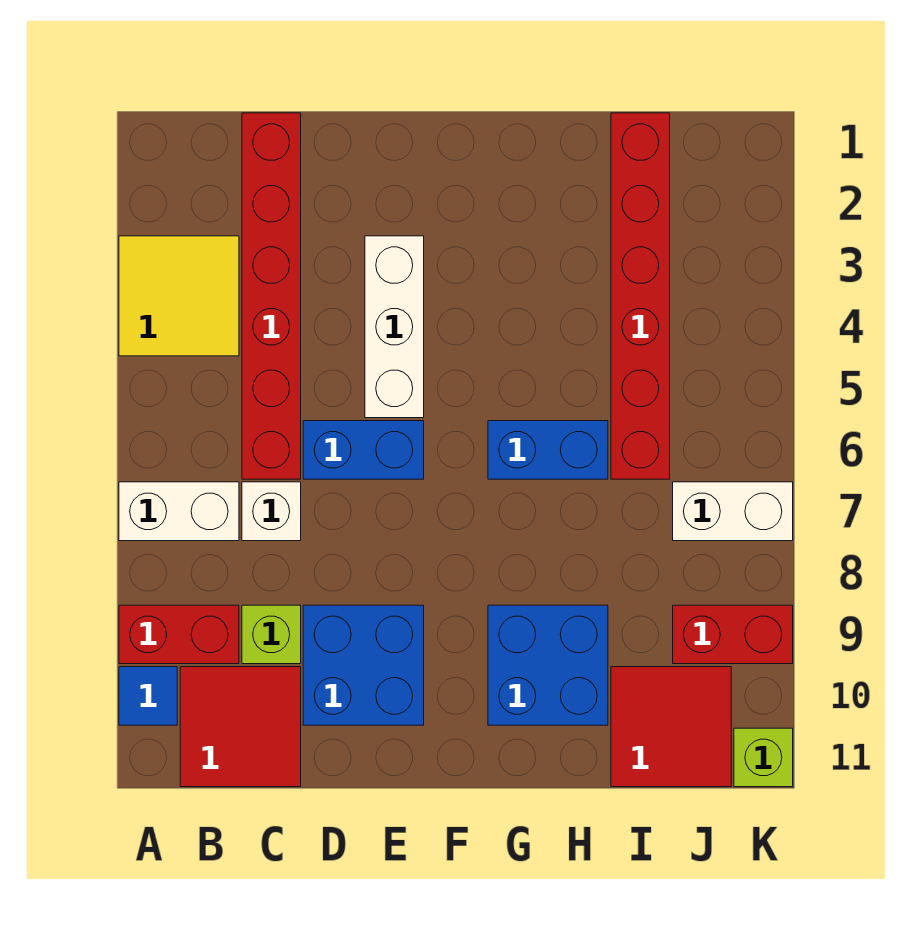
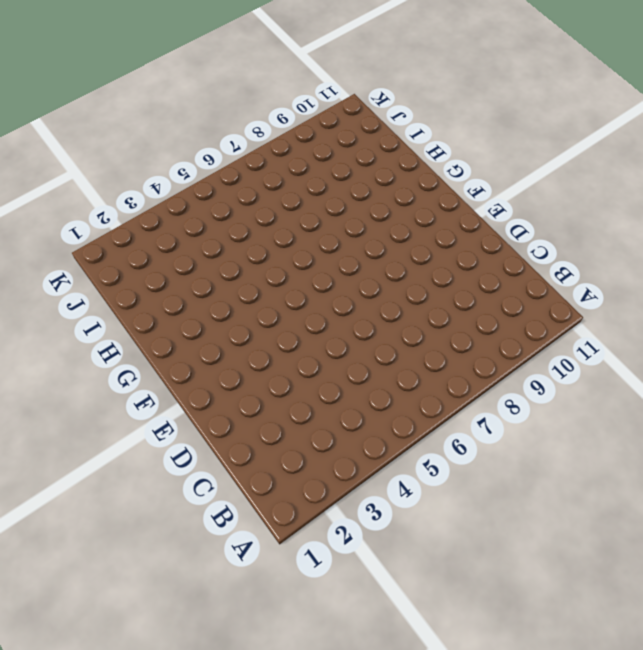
none -> yellow 2x2 tile [119,236,239,356]
none -> white 1x2 brick [119,482,239,541]
none -> red 1x2 brick [119,605,239,664]

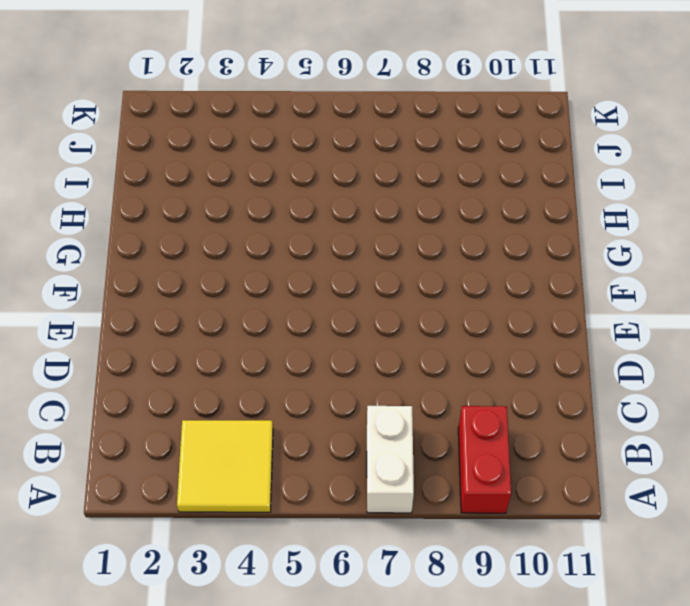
none -> blue 1x1 tile [119,667,177,725]
none -> red 2x2 tile [180,667,301,787]
none -> red 1x6 brick [242,113,301,479]

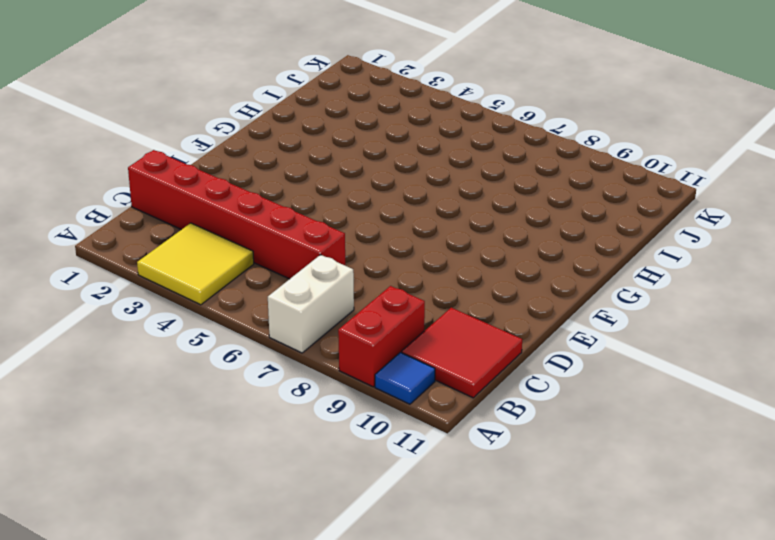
none -> white 1x1 brick [242,482,301,541]
none -> lime 1x1 brick [242,605,301,664]
none -> blue 1x2 brick [303,421,424,479]

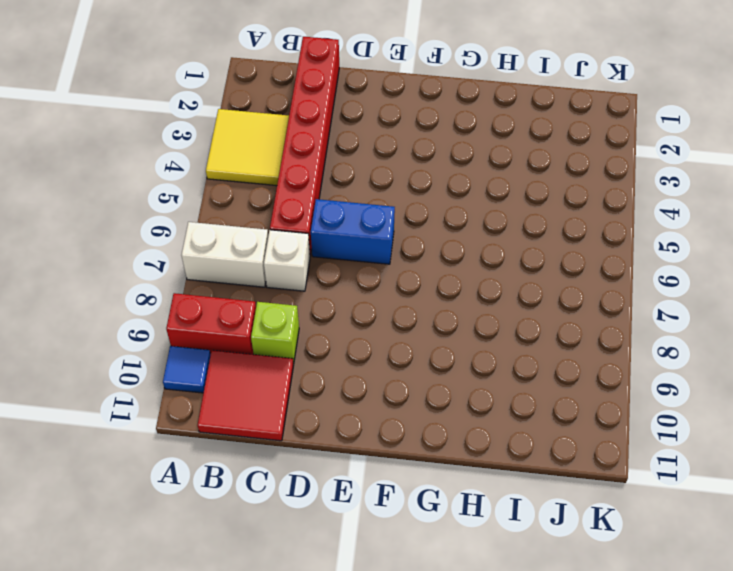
none -> blue 2x2 brick [303,605,424,725]
none -> white 1x3 brick [365,236,424,418]
none -> blue 1x2 brick [488,421,608,479]

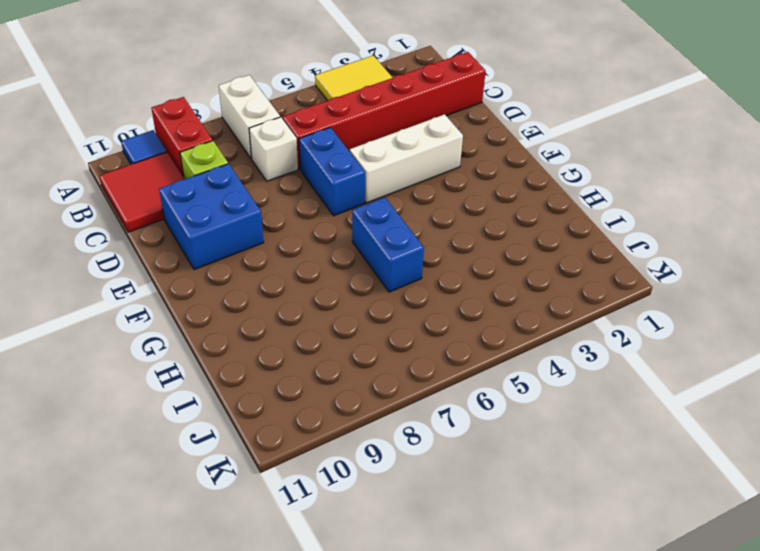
none -> blue 2x2 brick [488,605,608,725]
none -> red 1x6 brick [611,113,670,479]
none -> red 2x2 tile [611,667,731,787]

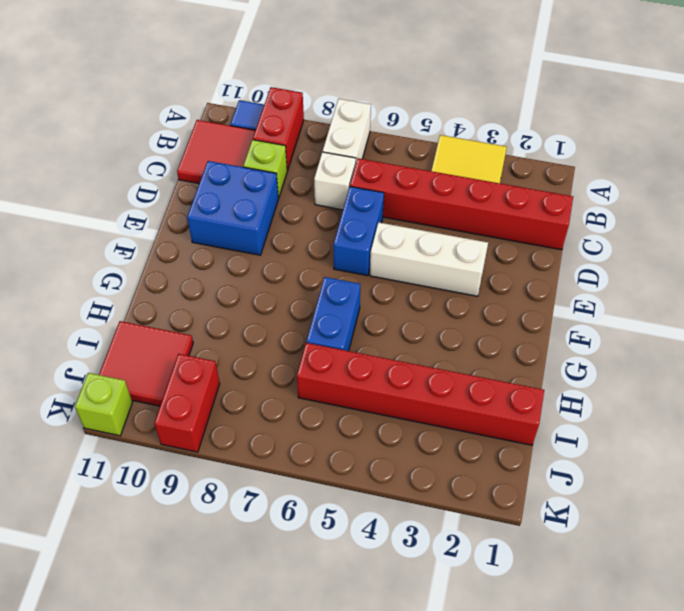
none -> blue 2x2 brick [488,605,608,725]
none -> white 1x2 brick [673,482,793,541]

